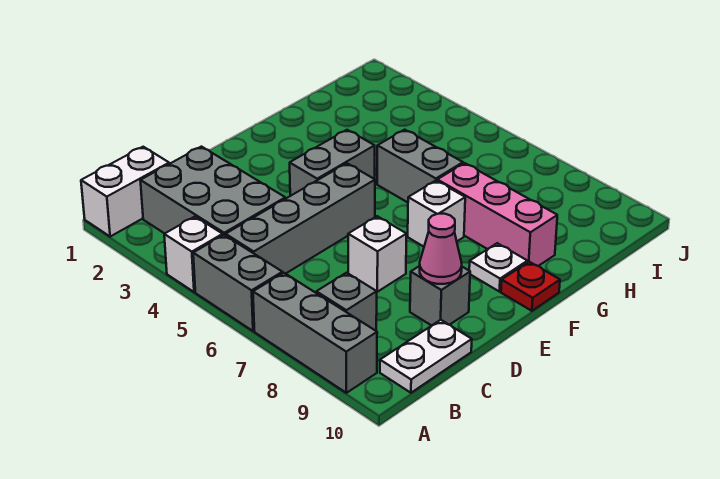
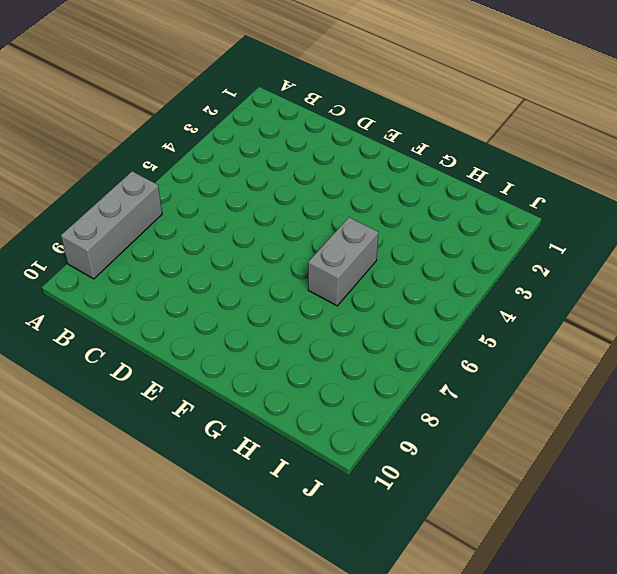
none -> white 1x2 brick [81,147,169,236]
none -> white 1x1 brick [164,217,223,292]
none -> grey 1x2 brick [193,235,282,331]

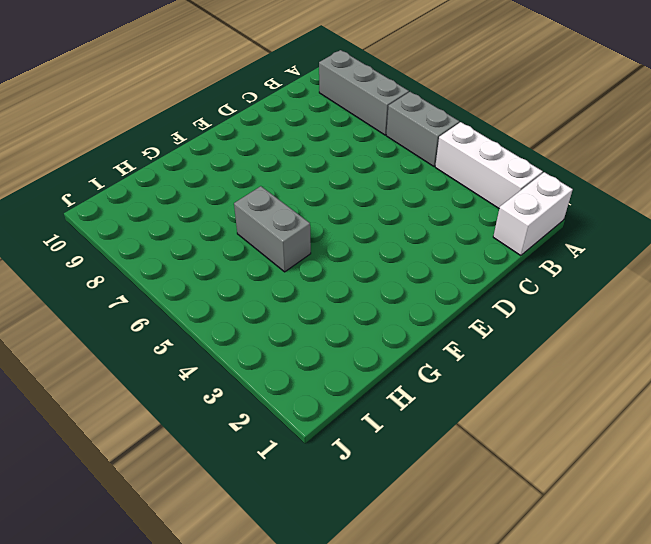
white 1x3 brick [435,122,543,208] -> white 1x1 brick [164,217,223,292]
none -> grey 2x3 brick [140,147,285,236]
none -> grey 1x4 brick [226,163,375,274]
none -> grey 1x1 brick [316,273,377,331]

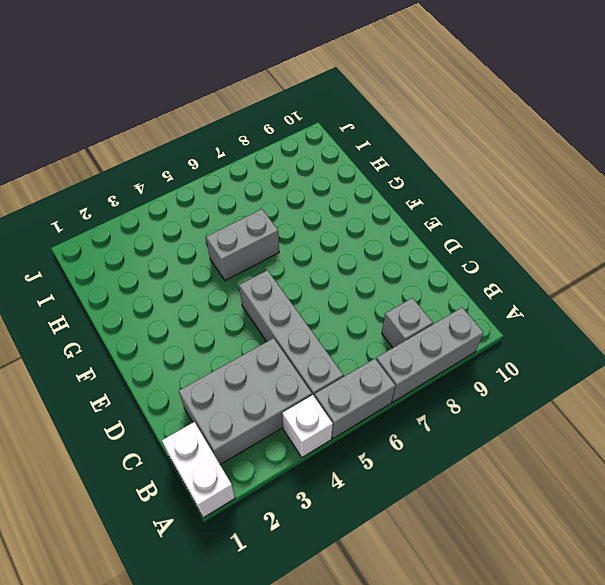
none -> white 1x2 plate [380,320,472,393]
none -> white 1x1 brick [348,216,406,292]
none -> grey 1x1 brick [410,266,470,326]

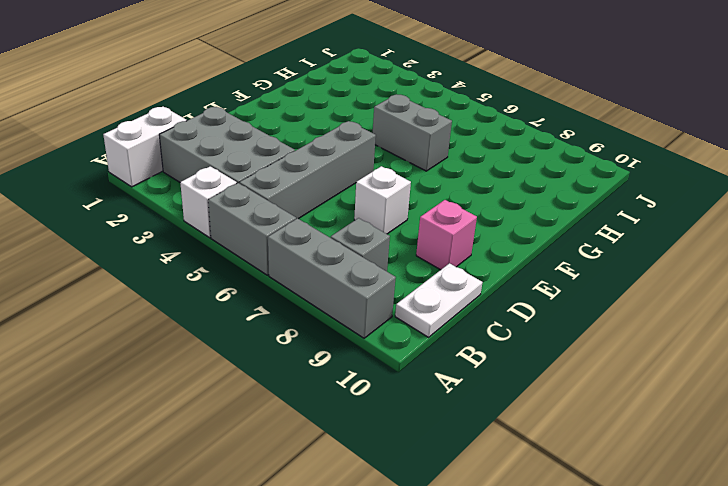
pink 1x1 brick [416,200,477,270] -> grey 1x1 brick [410,266,470,326]
none -> grey 1x2 brick [290,130,375,196]
none -> white 1x1 brick [408,181,465,247]
none -> white 1x1 plate [469,243,527,292]

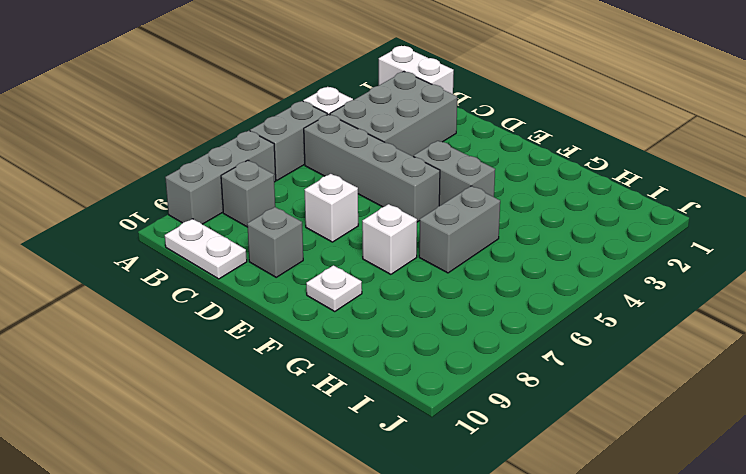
none -> red 1x1 plate [501,262,560,311]
none -> pink 1x3 brick [437,163,557,266]
none -> pink 1x1 cone [420,214,462,284]

